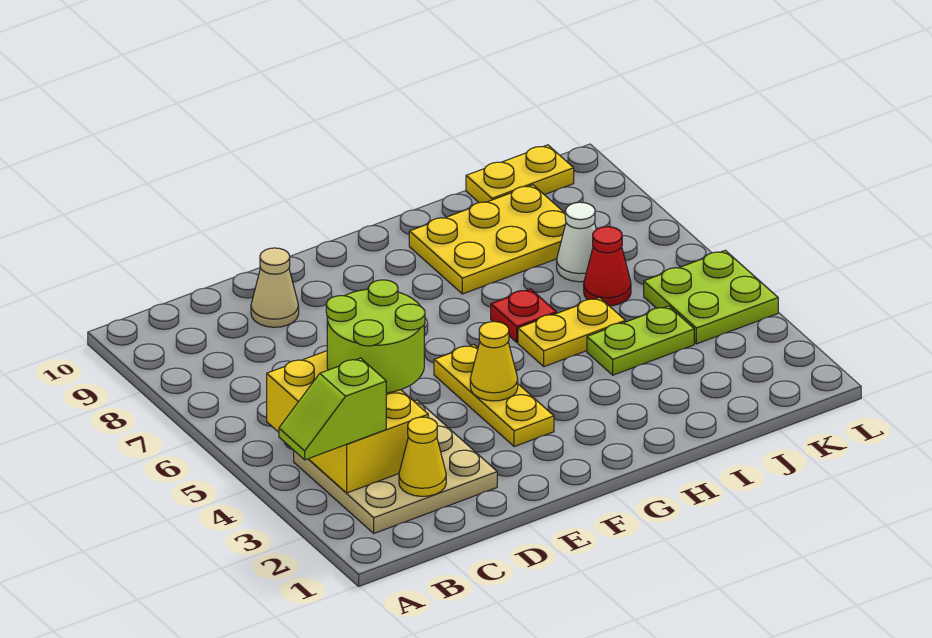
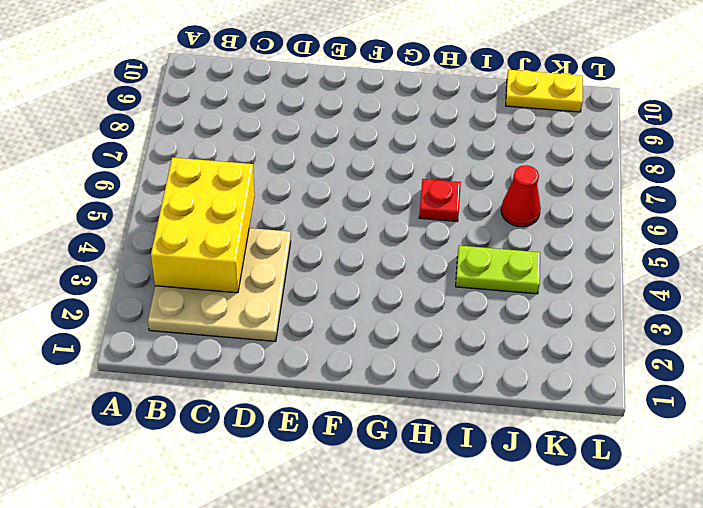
none -> tan 1x1 cone [251,248,299,327]
none -> yellow 1x3 plate [434,345,554,447]
none -> yellow 1x2 plate [518,298,625,367]

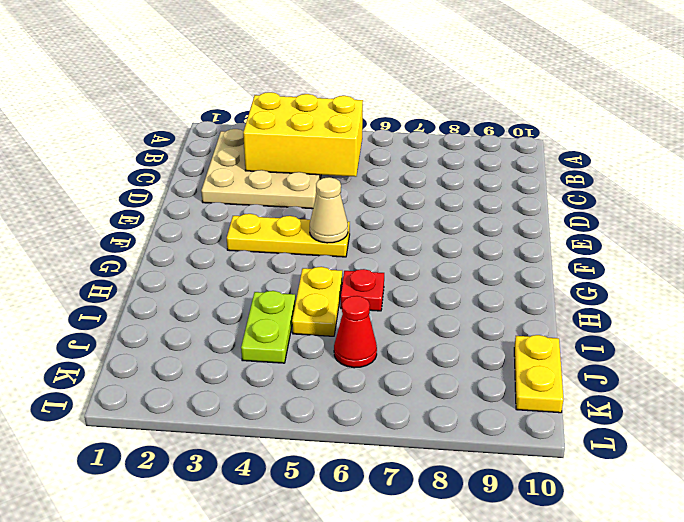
tan 1x1 cone [310,177,348,243] -> tan 1x1 cone moved to [251,248,299,327]
none -> yellow 2x3 plate [409,185,566,294]
none -> white 1x1 cone [557,202,596,282]
none -> lime 2x2 plate [644,250,778,344]

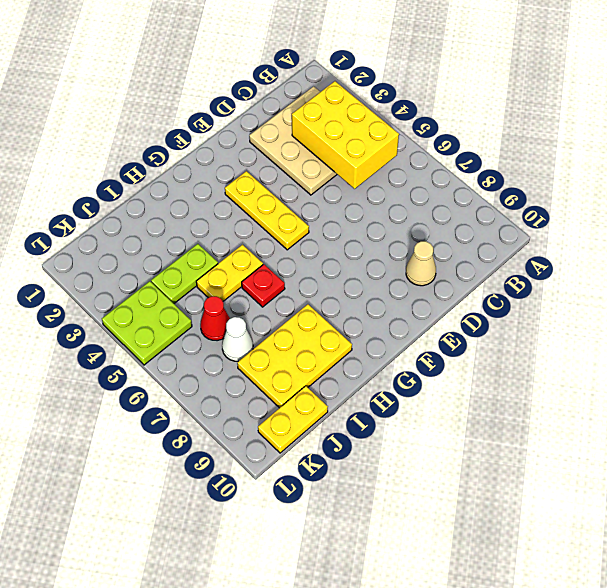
none -> yellow 1x1 cone [399,417,446,496]
none -> yellow 1x1 cone [470,322,518,401]
none -> lime 1x2 slope [279,358,386,460]

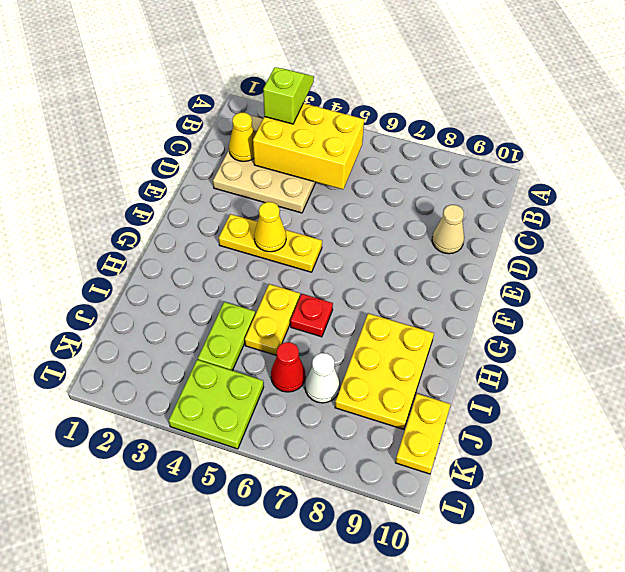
none -> lime 2x2 round brick [326,280,425,393]

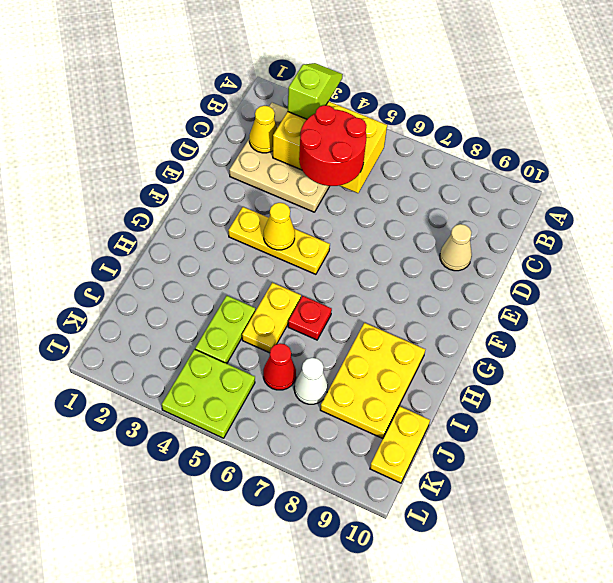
red 2x2 round brick [299,105,366,186] -> lime 2x2 round brick [326,280,425,393]

